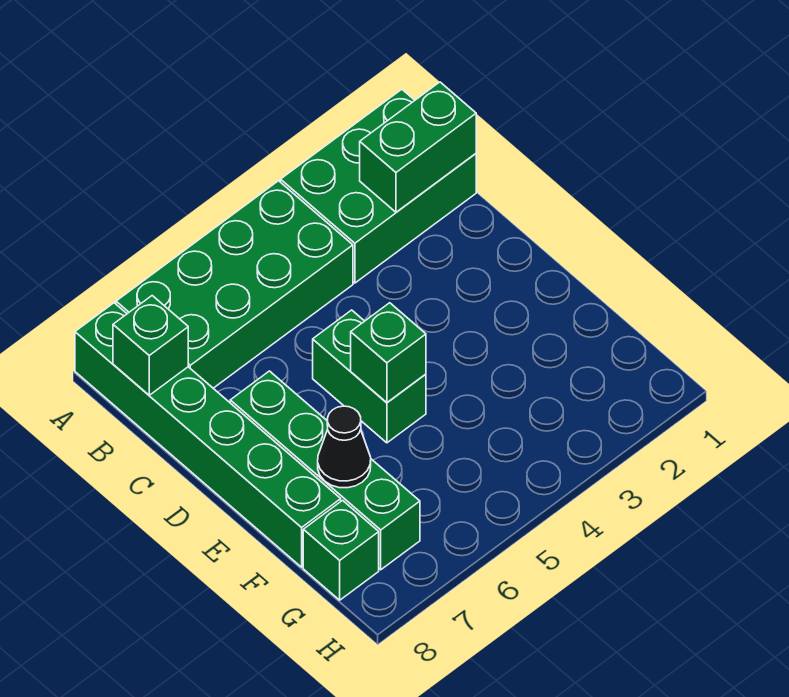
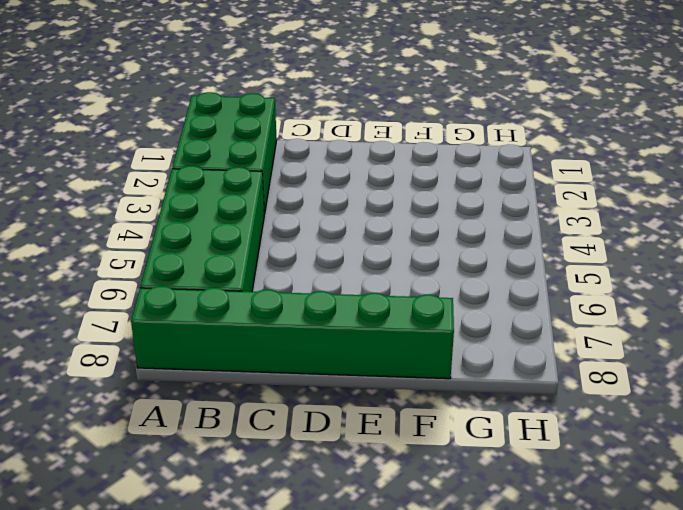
none -> green 1x2 brick [313,310,426,443]
none -> green 1x4 brick [230,371,420,570]

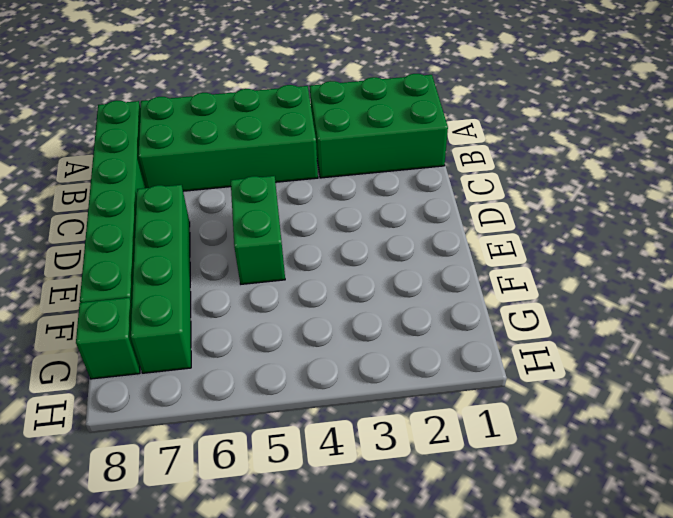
none -> green 1x2 brick [360,82,476,212]
none -> green 1x1 brick [113,296,188,395]

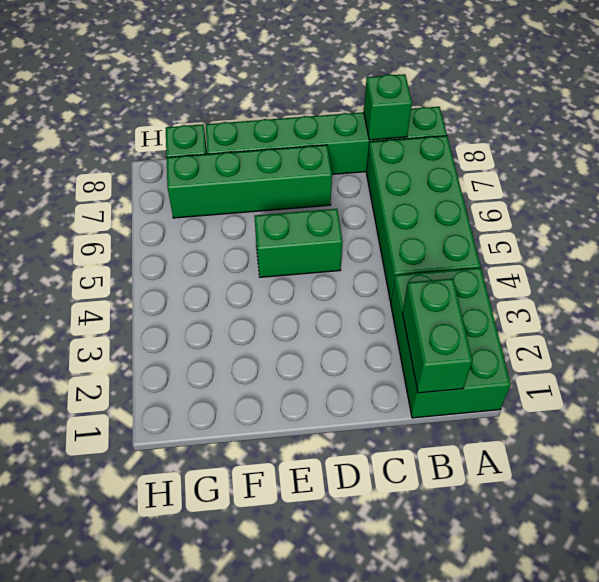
none -> green 1x1 brick [351,303,426,403]
none -> black 1x1 cone [318,406,371,488]

